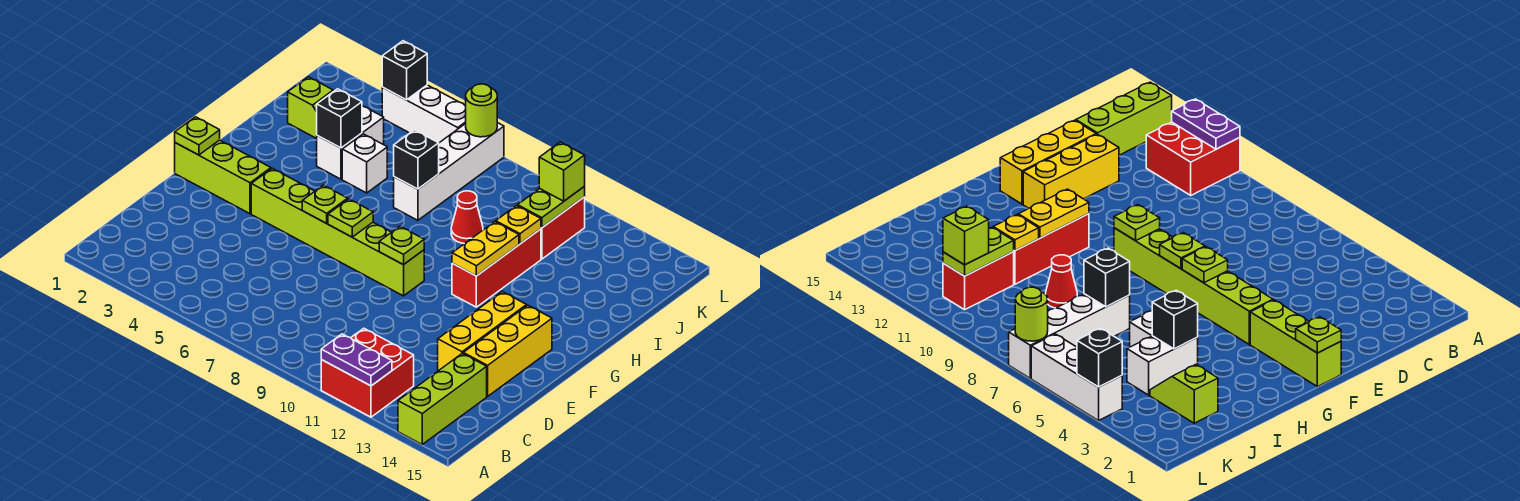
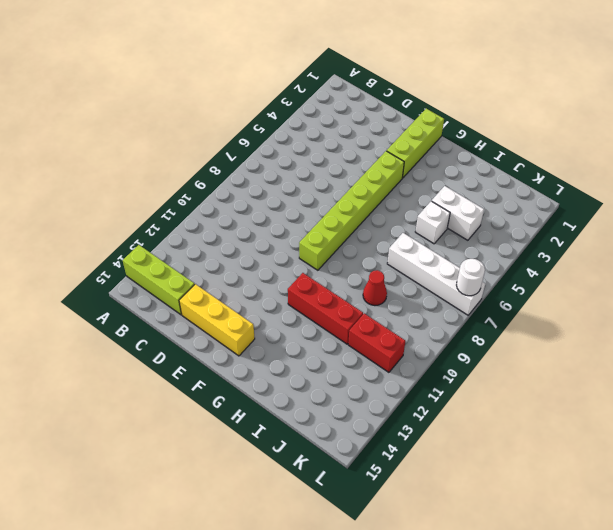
white 1x1 round brick [457,259,485,296] -> lime 1x1 round brick [466,84,497,137]
none -> red 2x2 brick [321,328,414,417]
none -> yellow 1x3 brick [438,292,527,370]
none -> lime 1x2 slope [288,77,334,139]

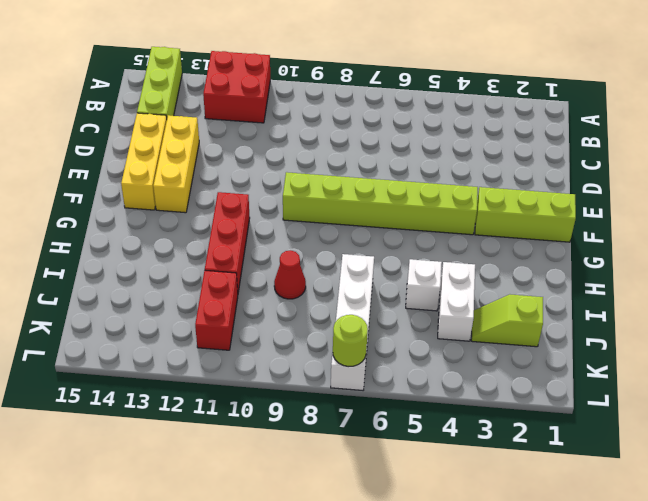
none -> white 1x3 brick [382,85,466,143]
none -> purple 1x2 plate [321,334,392,386]
none -> lime 1x1 plate [175,117,220,155]

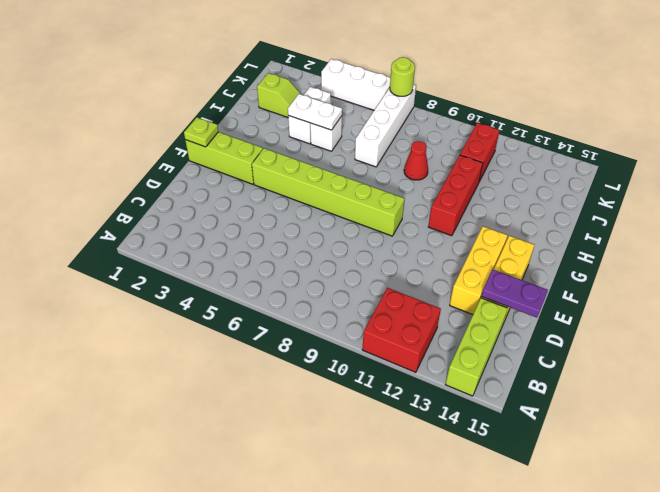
purple 1x2 plate [481,269,548,317] -> purple 1x2 plate moved to [321,334,392,386]
white 1x2 plate [288,94,342,130] -> black 1x1 brick [317,89,362,148]
none -> lime 1x1 plate [302,185,348,223]
none -> lime 1x1 plate [328,199,373,237]
none -> lime 1x1 plate [379,227,424,265]

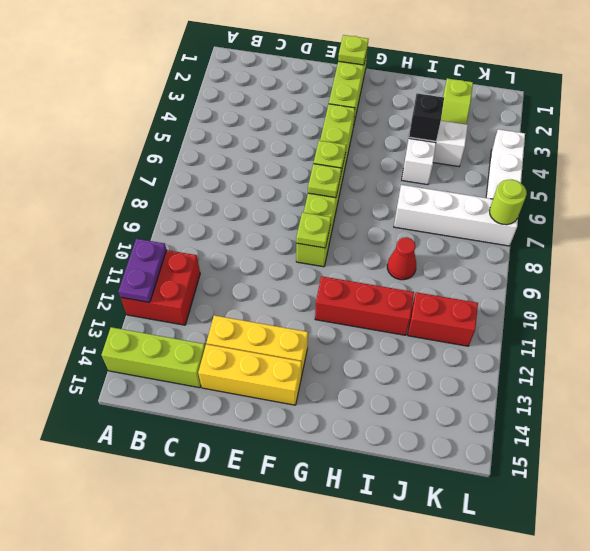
none -> yellow 1x2 plate [452,222,519,276]
none -> black 1x1 brick [394,130,439,189]
none -> yellow 1x1 plate [496,206,541,244]

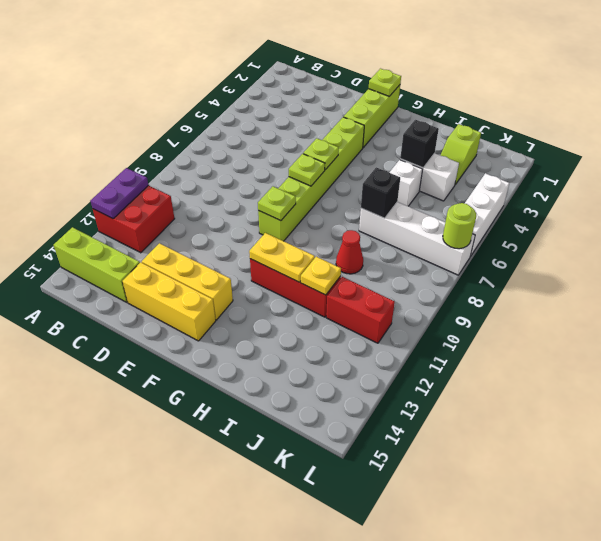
none -> lime 1x2 plate [518,187,585,228]
none -> black 1x1 brick [382,41,427,100]
none -> lime 1x1 brick [539,142,585,201]

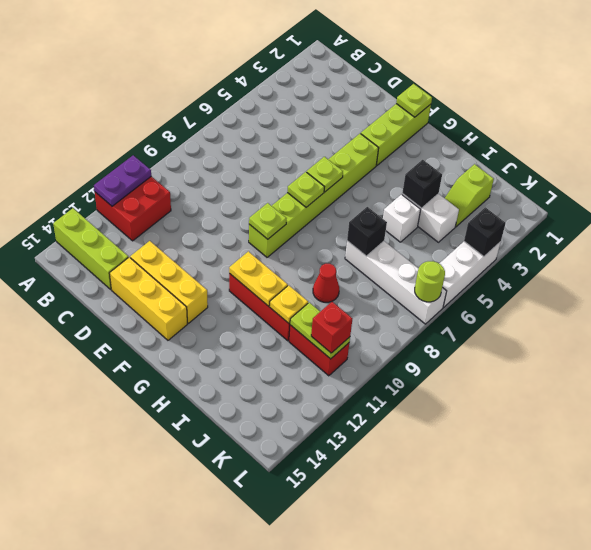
red 1x1 brick [311,302,352,353] -> lime 1x1 brick [539,142,585,201]

